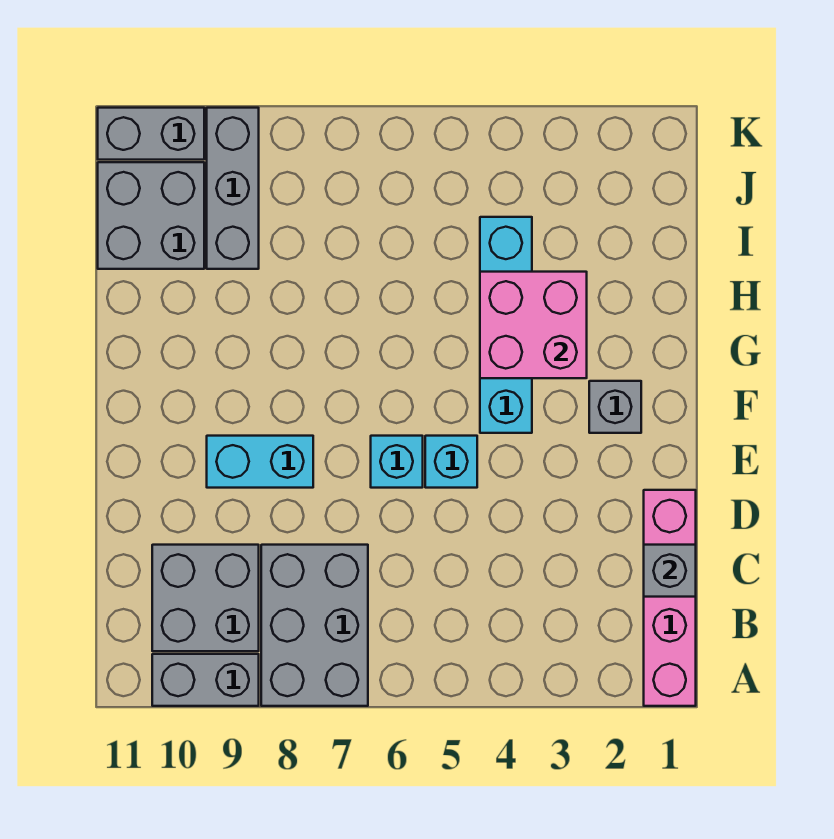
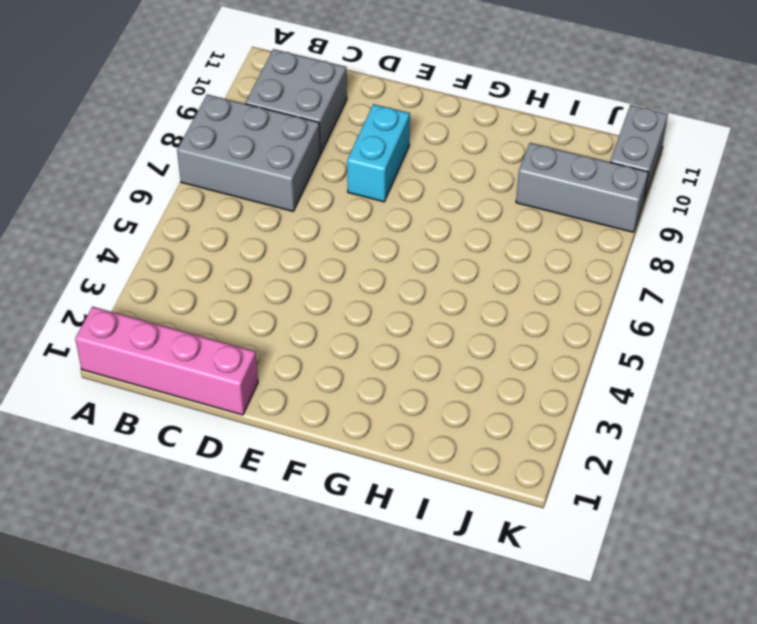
none -> grey 1x2 brick [152,654,259,706]
none -> cyan 1x1 brick [425,436,477,488]
none -> cyan 1x1 brick [371,436,423,488]

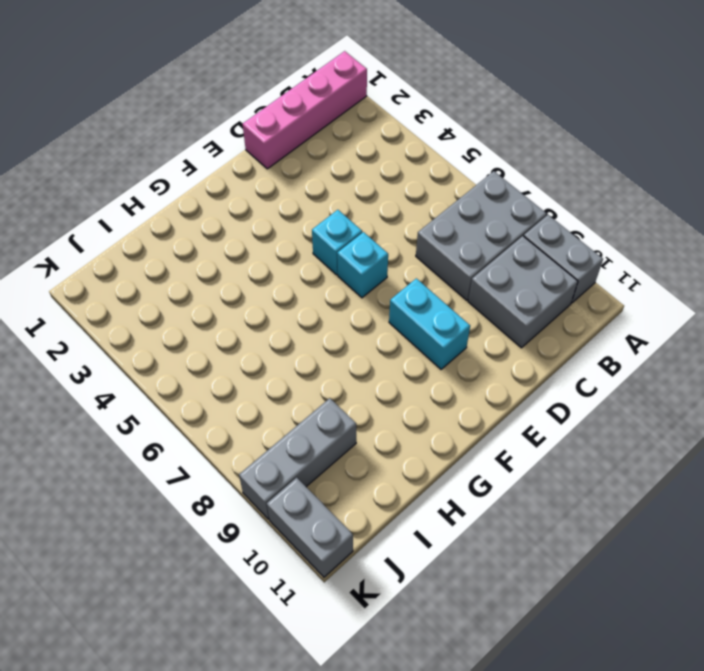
none -> grey 1x1 brick [589,381,641,433]
none -> cyan 1x4 brick [480,217,532,433]
none -> grey 2x2 brick [98,162,204,269]

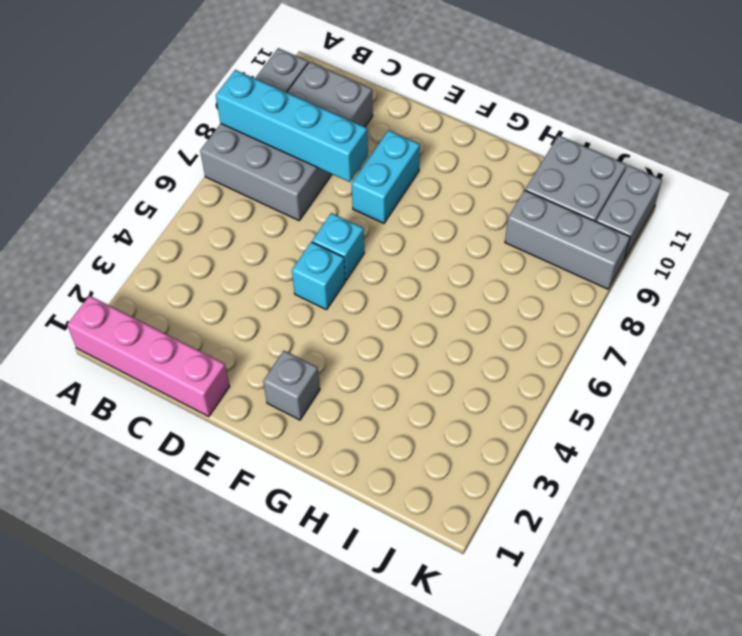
cyan 1x4 brick [216,70,368,182] -> cyan 1x4 brick moved to [480,217,532,433]
none -> grey 1x1 brick [644,545,696,597]
none -> pink 2x2 brick [480,272,587,378]

